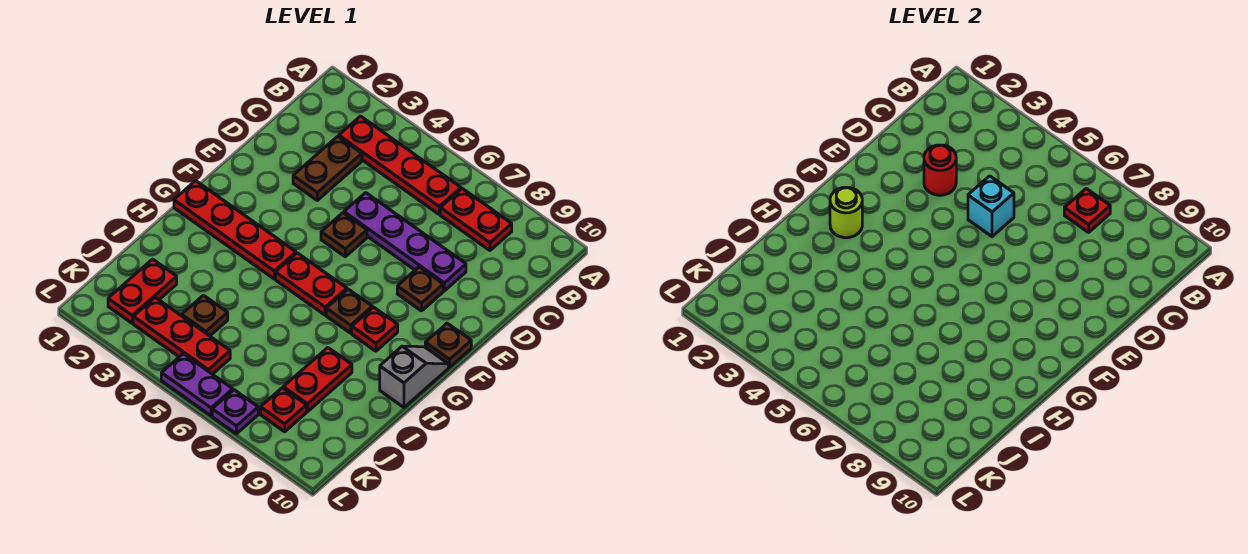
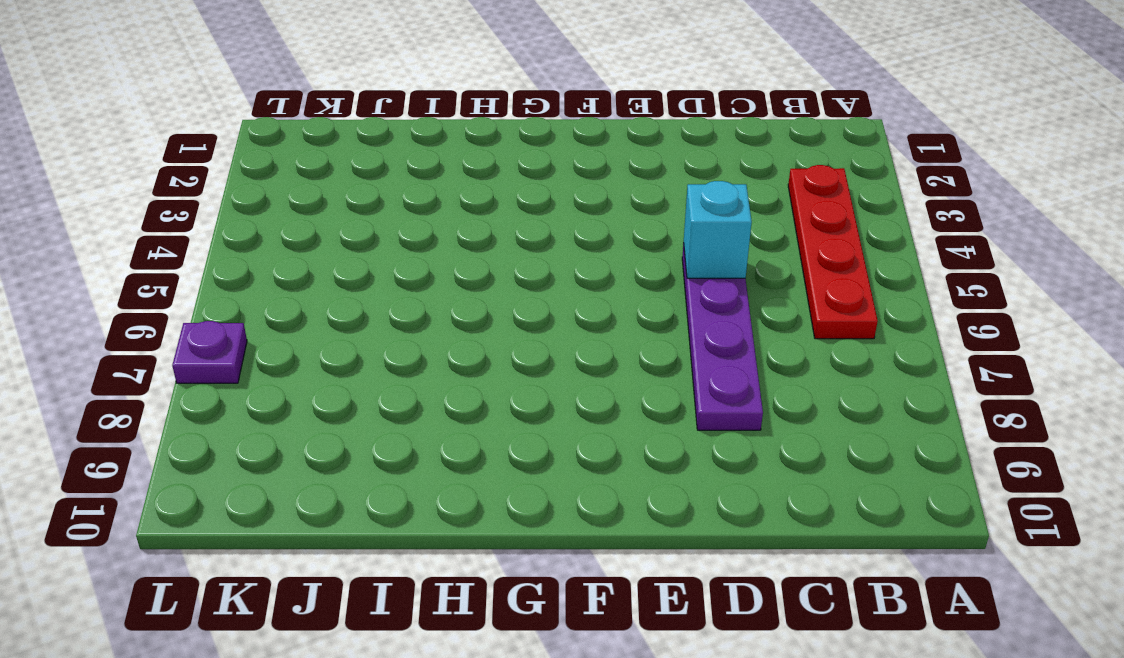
none -> red 1x2 plate [440,189,512,250]
none -> brown 1x2 plate [293,136,362,200]
none -> brown 1x1 plate [321,213,367,257]

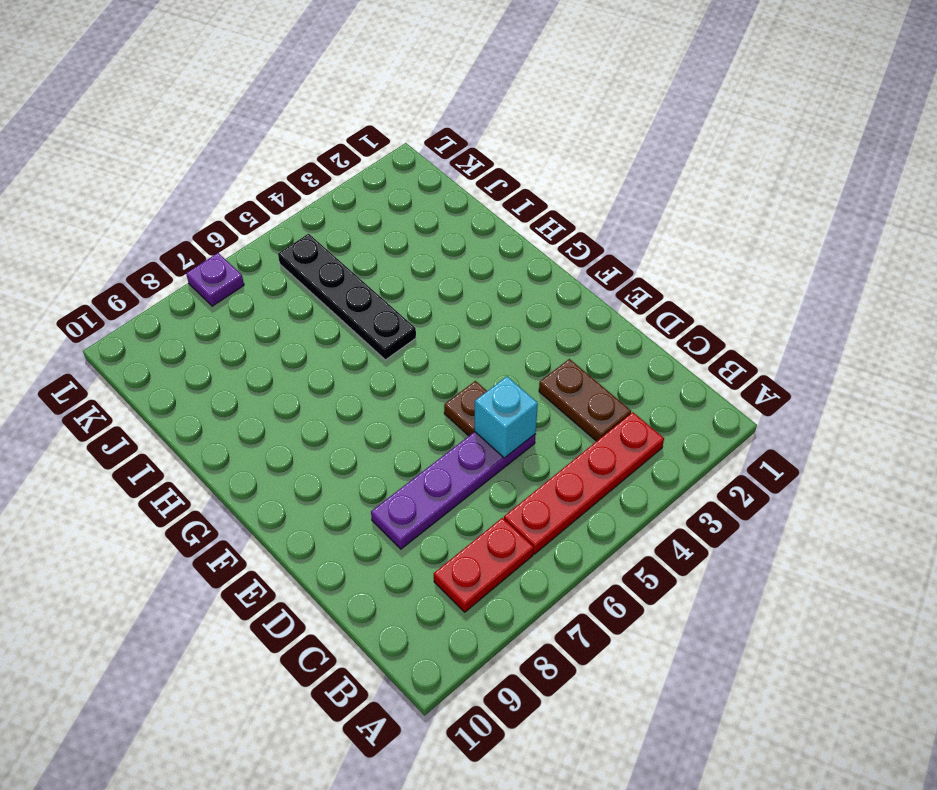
black 1x4 plate [278,234,416,360] -> red 1x3 plate [133,297,230,374]
none -> brown 1x1 plate [397,267,443,311]
none -> brown 1x1 plate [425,323,471,367]
none -> red 1x4 plate [174,181,296,279]

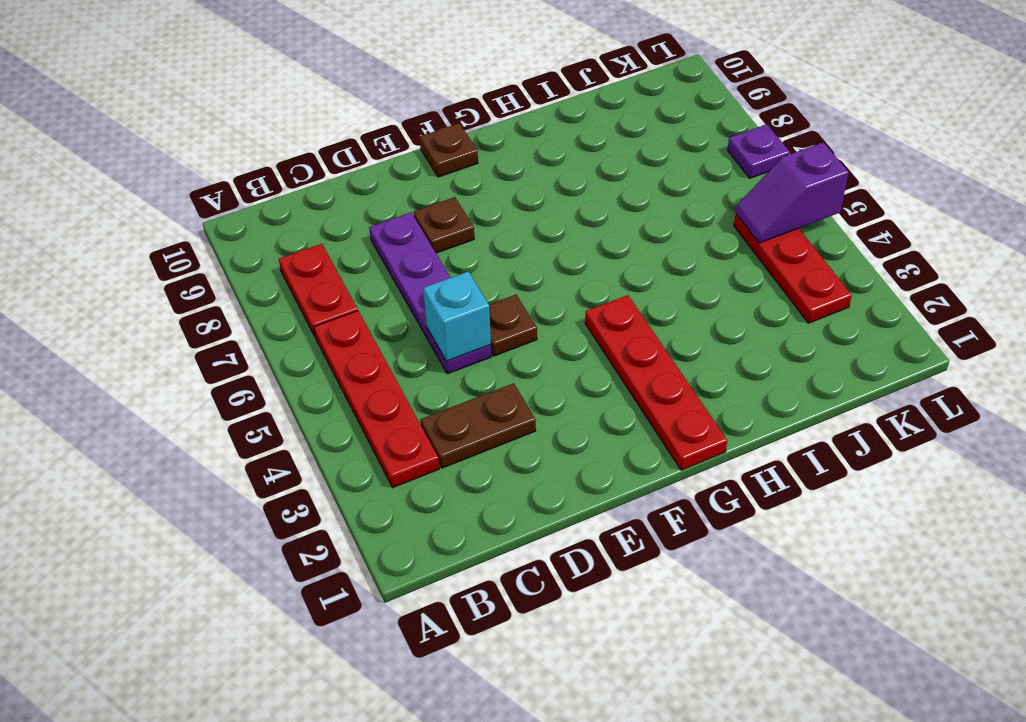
purple 1x2 slope [736,142,849,243] -> none
none -> red 1x2 plate [276,253,347,315]
none -> brown 1x1 plate [326,289,372,333]
none -> red 1x1 plate [352,307,398,351]

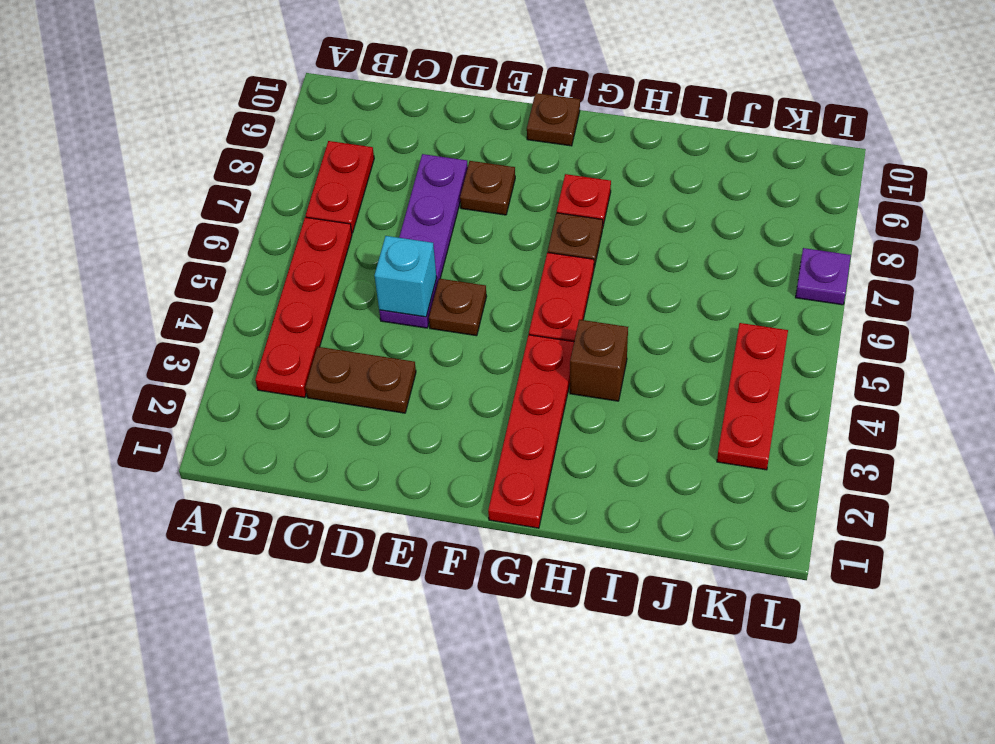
brown 1x1 brick [570,320,628,401] -> none
none -> grey 1x2 slope [380,346,449,407]
none -> red 1x2 plate [283,348,352,412]
none -> red 1x2 plate [108,259,177,323]

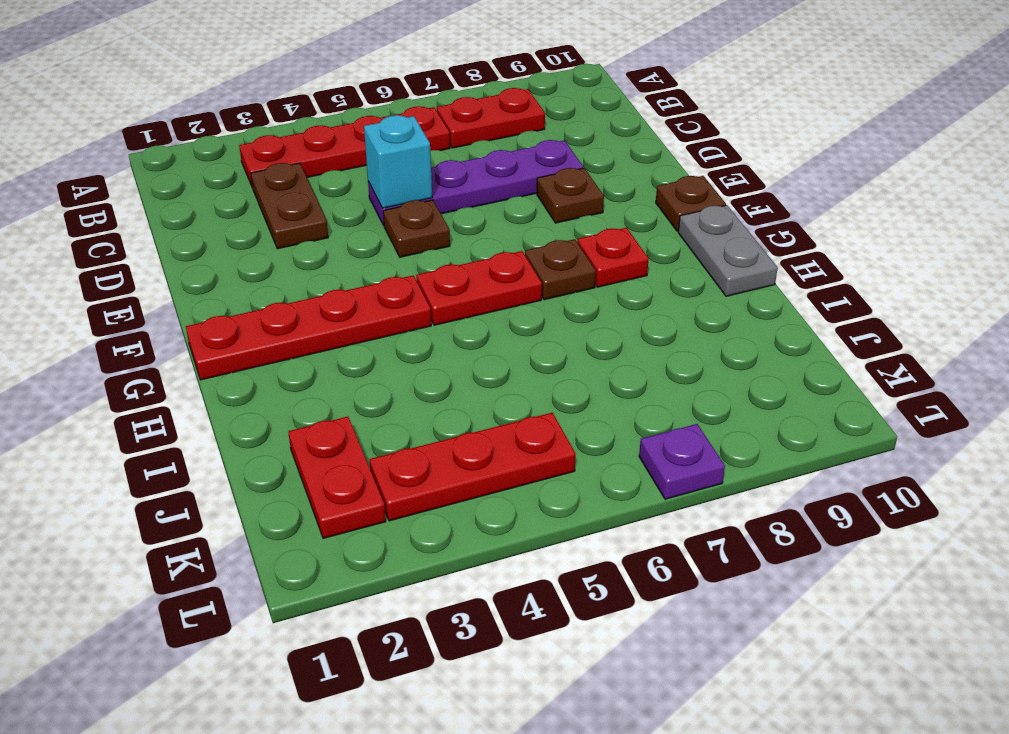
grey 1x2 plate [678,205,778,296] -> grey 1x2 slope [380,346,449,407]
none -> red 1x2 plate [283,348,352,412]
none -> brown 1x1 plate [182,295,228,336]
none -> red 1x1 plate [261,388,306,432]

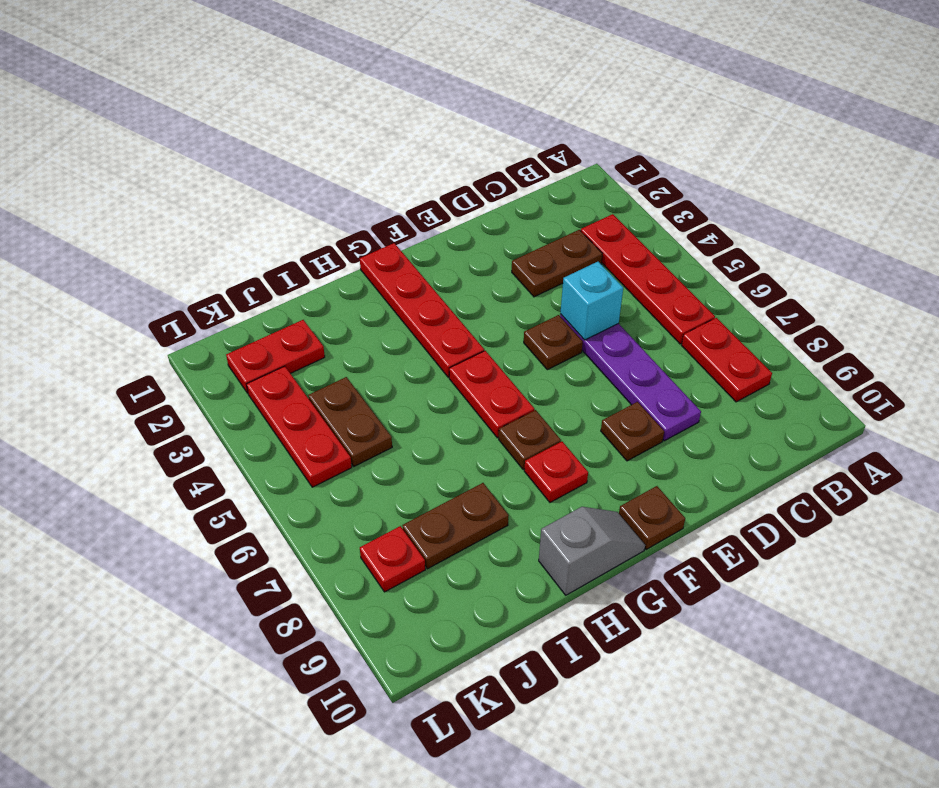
brown 1x2 plate [402,483,509,569] -> red 1x2 plate [283,348,352,412]
brown 1x2 plate [308,377,392,466] -> brown 1x1 plate [182,295,228,336]
none -> purple 1x2 plate [161,354,233,416]
none -> purple 1x1 plate [212,390,258,434]
none -> red 1x1 plate [1064,189,1110,232]

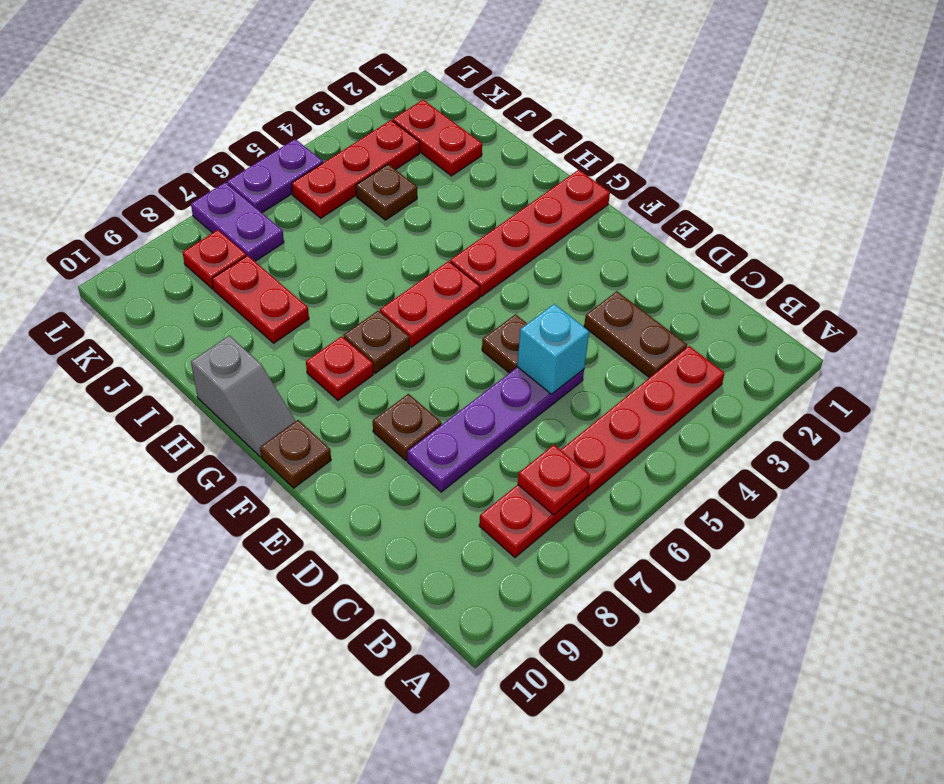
purple 1x2 plate [191,182,284,261] -> purple 1x1 plate [212,390,258,434]
none -> red 1x1 round brick [924,145,956,195]
none -> lime 1x1 round brick [830,187,862,238]

